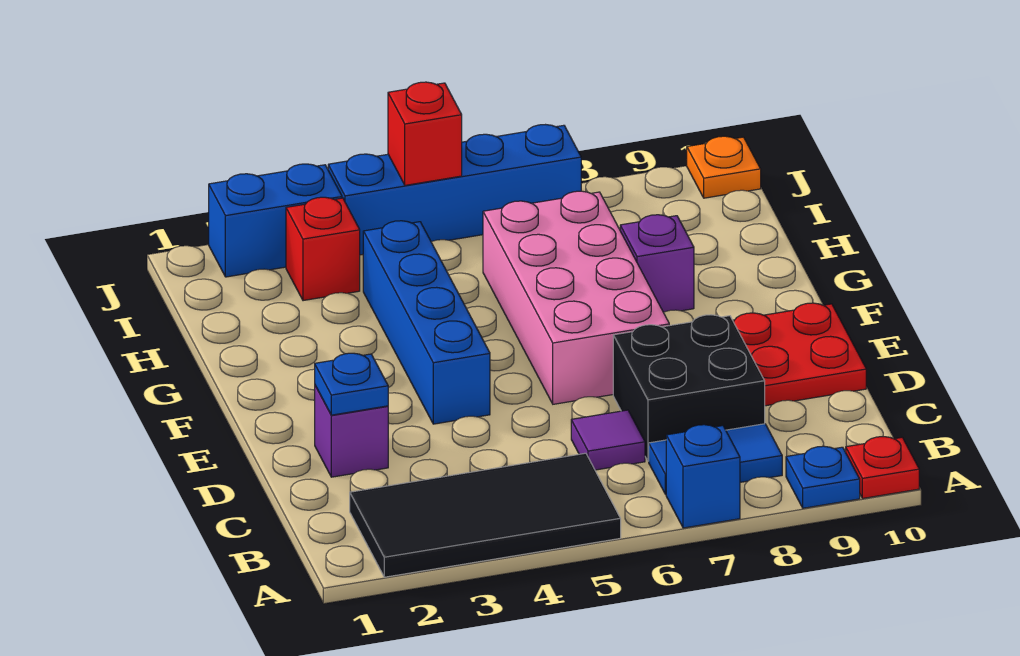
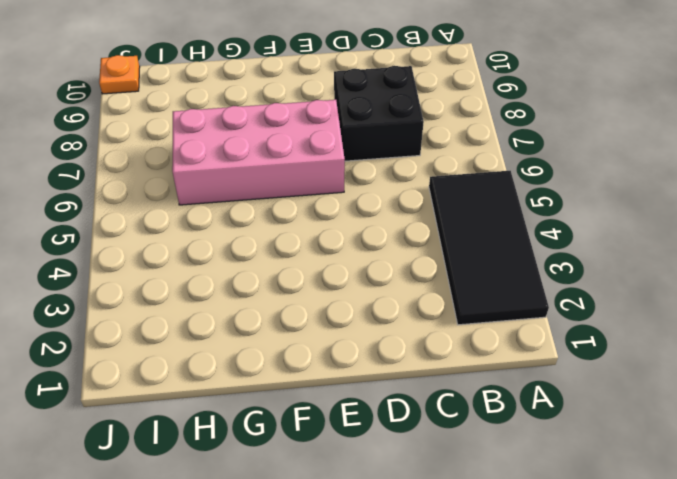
none -> blue 1x1 brick [666,425,740,528]
none -> blue 1x1 plate [786,446,860,508]
none -> red 1x1 plate [846,437,919,498]

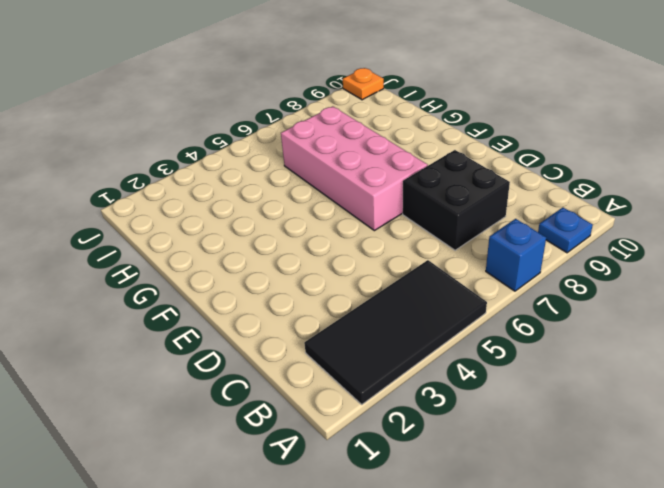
none -> red 1x1 plate [846,437,919,498]
none -> blue 1x2 tile [649,424,782,494]
none -> purple 1x1 tile [571,410,645,470]

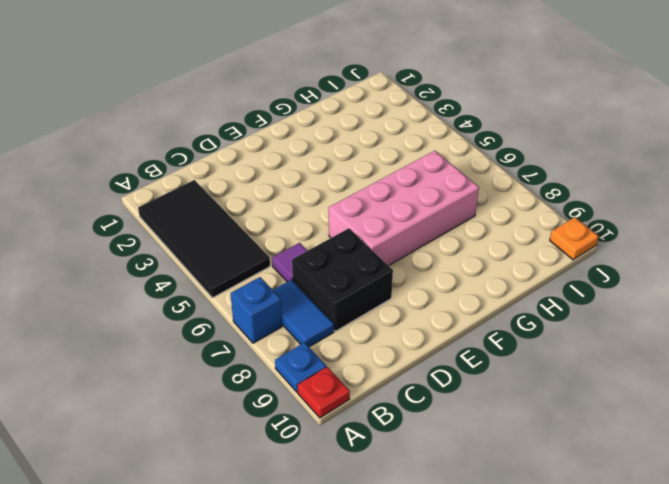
none -> purple 1x1 brick [315,386,388,477]
none -> red 2x2 plate [733,303,866,406]
none -> blue 1x4 brick [363,221,490,424]

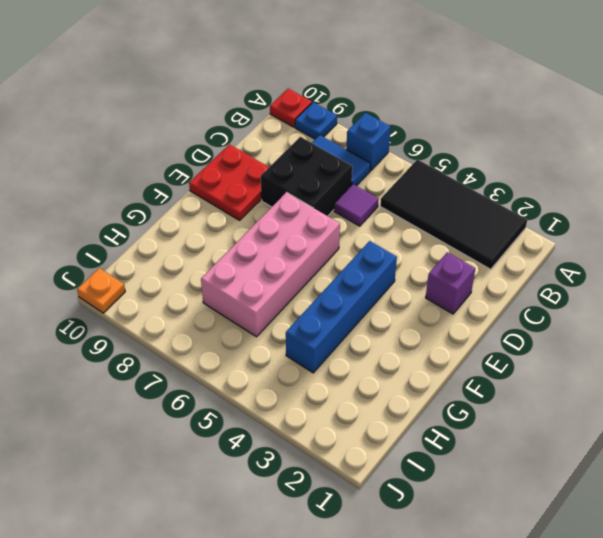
none -> purple 1x1 brick [620,215,694,312]
none -> red 1x1 brick [286,197,360,301]
none -> blue 1x2 brick [209,164,342,277]

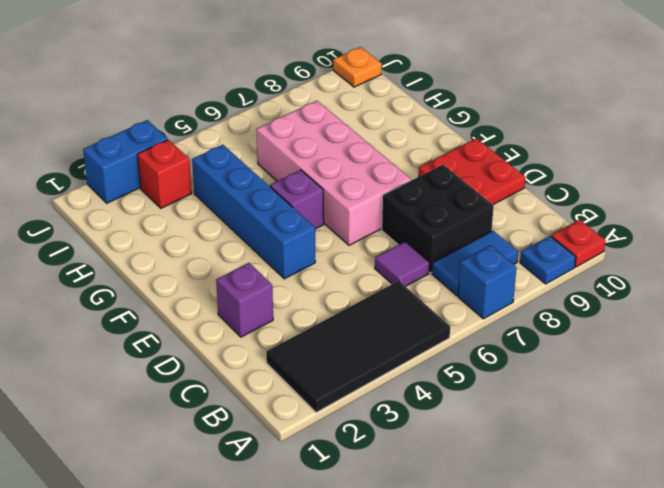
purple 1x1 brick [270,170,324,229] -> purple 1x1 brick moved to [620,215,694,312]
none -> blue 1x4 brick [328,125,581,255]
none -> blue 1x1 plate [315,353,388,415]
none -> red 1x1 brick [388,82,462,185]

